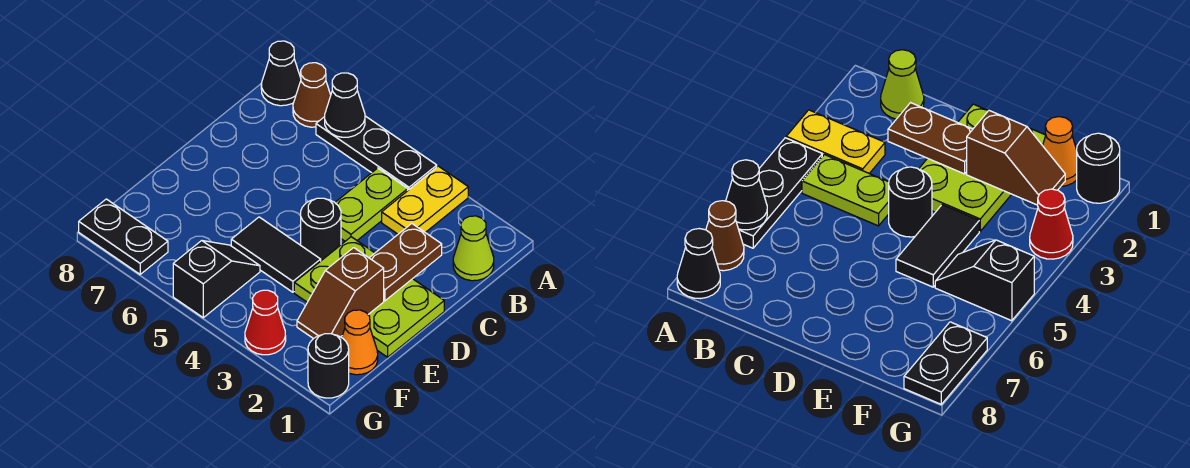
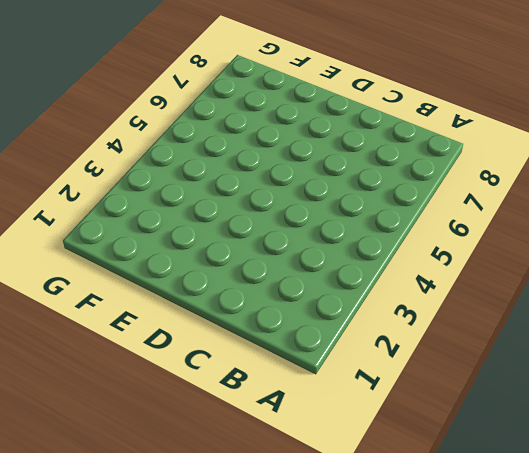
none -> yellow 1x2 plate [382,166,468,234]
none -> black 1x3 plate [316,116,437,190]
none -> brown 1x1 cone [293,63,331,127]

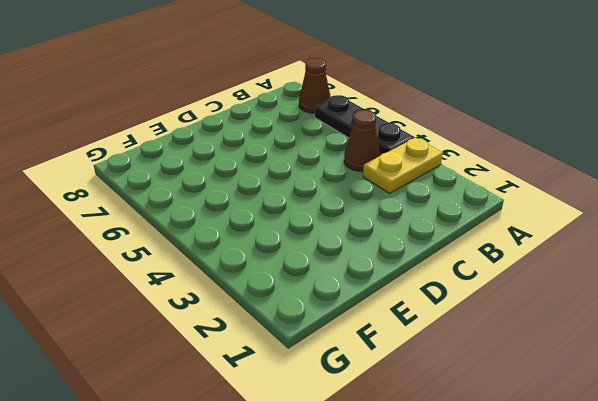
brown 1x1 cone [344,110,380,172] -> lime 1x2 plate [335,168,408,241]
none -> black 1x1 cone [261,41,301,106]
none -> lime 1x1 cone [453,216,494,281]
none -> lime 2x3 plate [294,237,444,357]

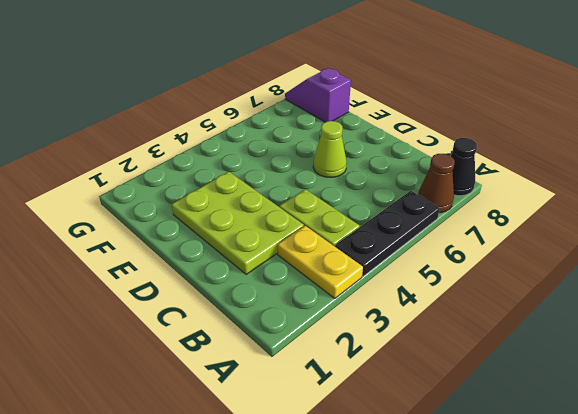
lime 2x3 plate [172,172,304,274] -> lime 2x3 plate turned to [294,237,444,357]
lime 1x1 cone [313,121,347,177] -> lime 1x1 cone moved to [453,216,494,281]
purple 1x2 slope [285,68,351,122] -> black 1x2 plate [79,199,168,274]
none -> black 1x1 round brick [301,198,341,261]
none -> black 1x2 tile [231,217,321,292]
none -> orange 1x1 cone [342,310,378,375]

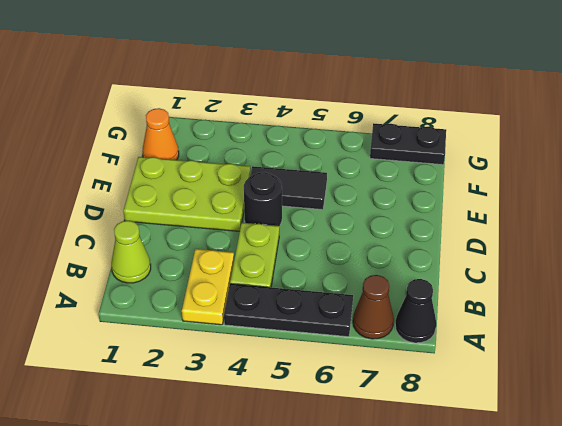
none -> black 1x2 slope [173,241,260,318]
none -> black 1x1 round brick [308,334,349,398]
none -> red 1x1 cone [245,290,286,355]

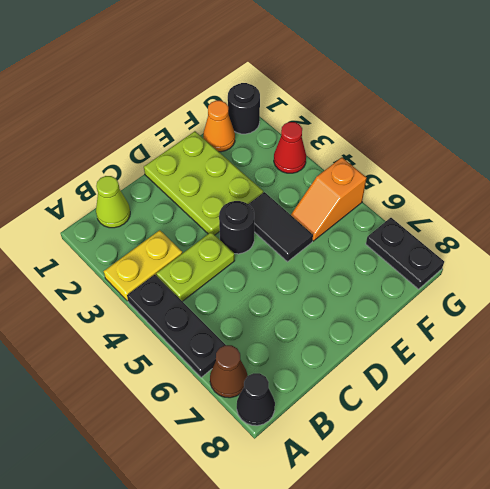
orange 1x2 slope [291,158,367,241] -> black 1x2 slope [173,241,260,318]
none -> black 1x1 cone [325,73,365,137]
none -> brown 1x2 plate [370,224,442,301]
none -> brown 1x2 slope [297,248,384,339]

